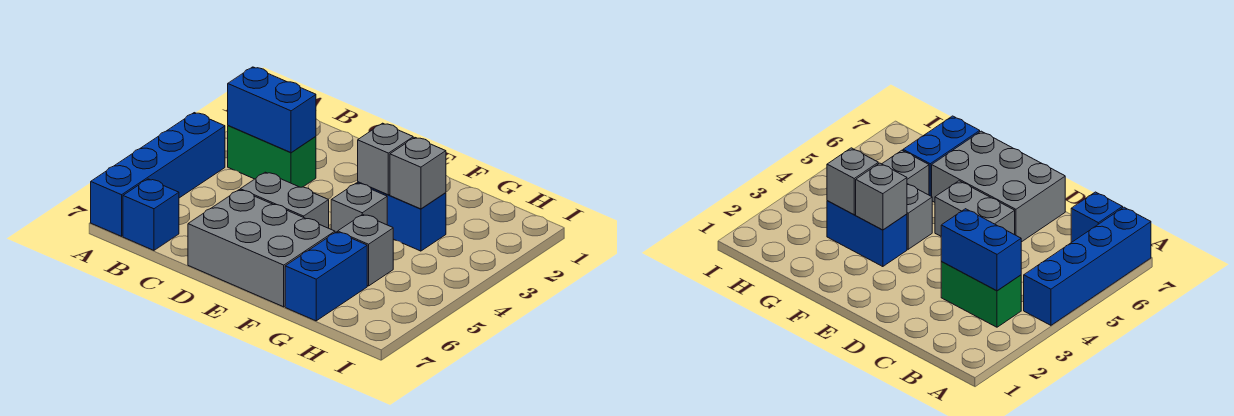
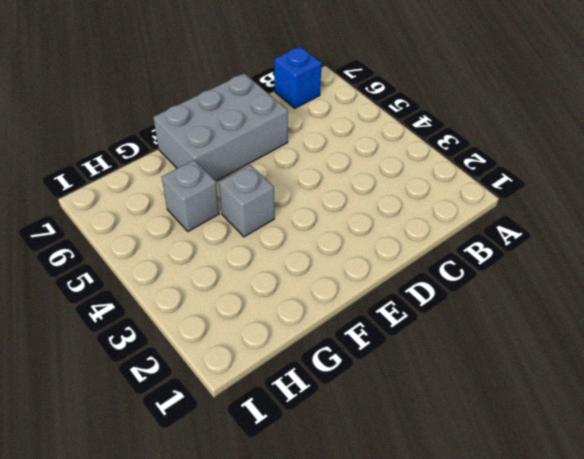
none -> blue 1x4 brick [91,113,225,236]
none -> green 1x2 brick [228,126,316,187]
none -> grey 1x2 brick [240,172,329,228]

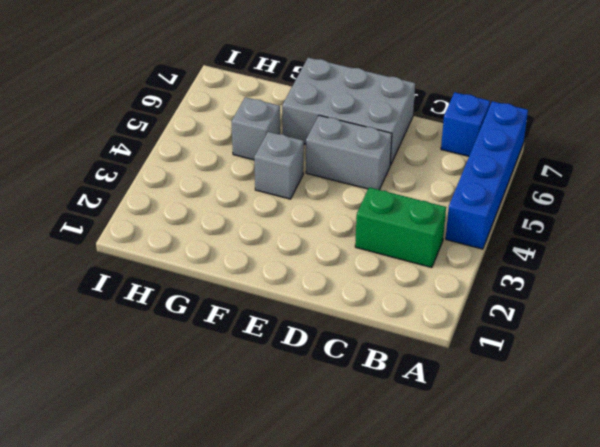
none -> blue 1x2 brick [358,182,446,251]
none -> blue 1x2 brick [285,232,367,321]
none -> blue 1x2 brick [228,67,316,153]

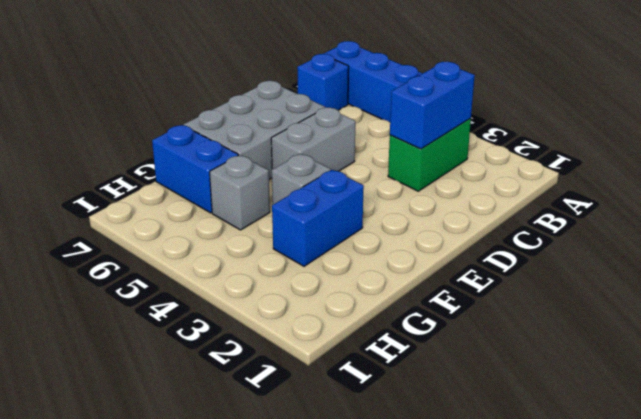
none -> grey 1x1 brick [358,123,413,195]
none -> grey 1x1 brick [390,138,446,209]

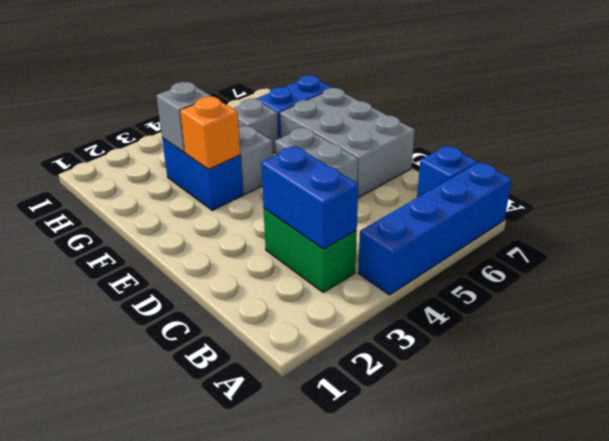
orange 1x1 brick [180,97,240,169] -> grey 1x1 brick [358,123,413,195]

